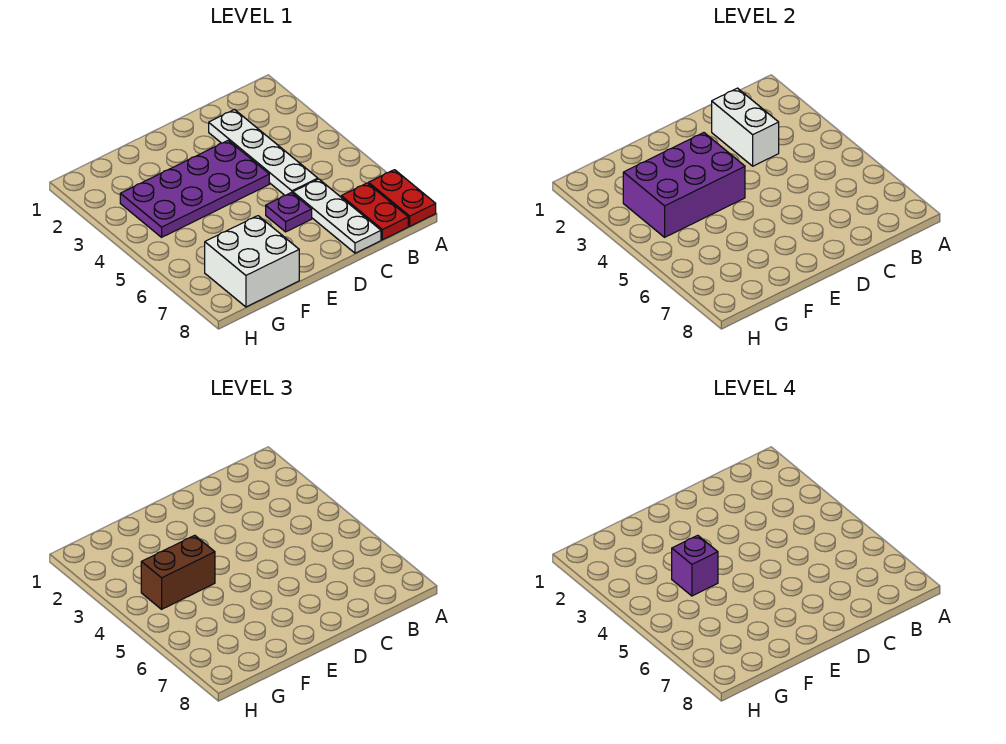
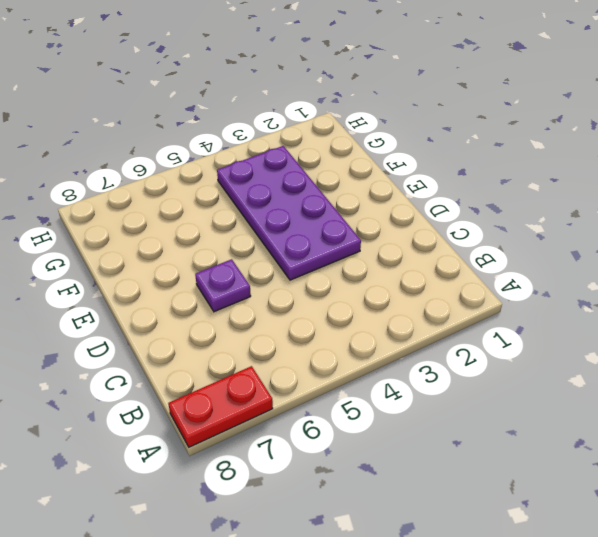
none -> red 1x2 plate [341,183,408,240]
none -> white 1x4 plate [209,110,318,195]

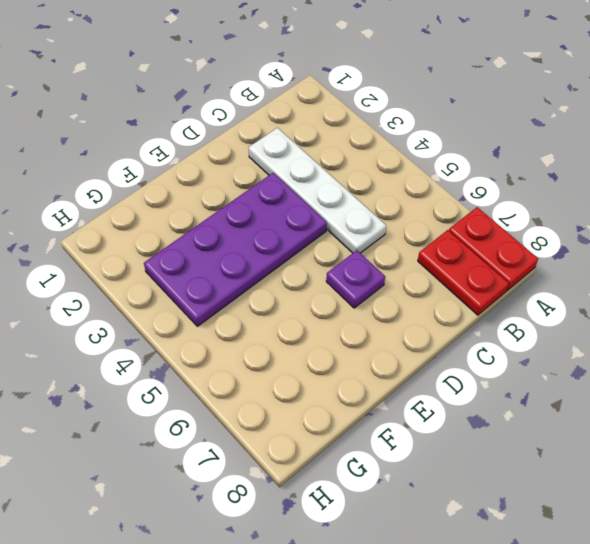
none -> white 1x3 plate [293,179,381,253]
none -> white 2x2 brick [205,216,299,307]

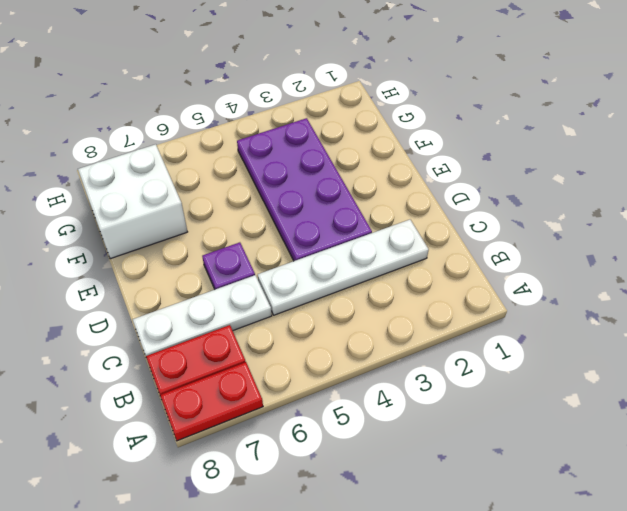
none -> white 1x2 brick [712,88,779,166]
none -> purple 2x3 brick [623,133,745,237]

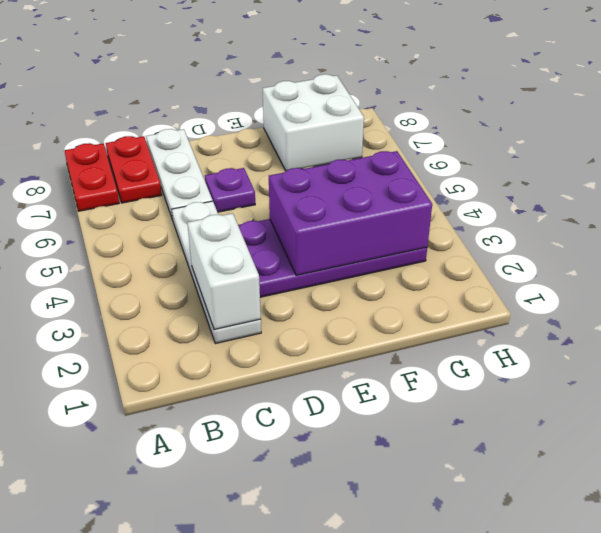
none -> brown 1x2 brick [141,535,215,609]
none -> purple 1x1 brick [672,535,718,596]

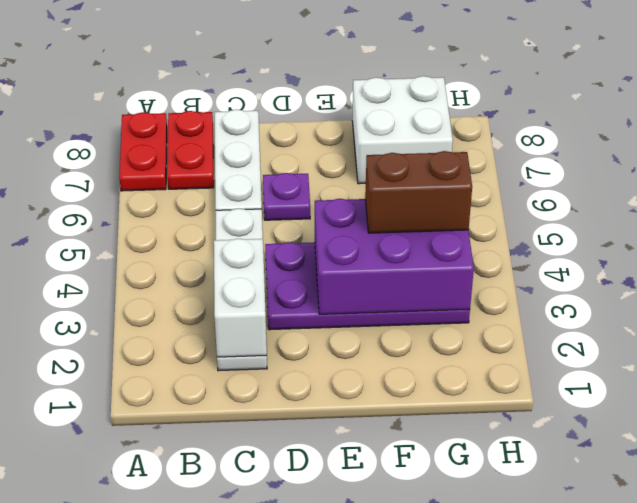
none -> purple 1x1 brick [672,535,718,596]

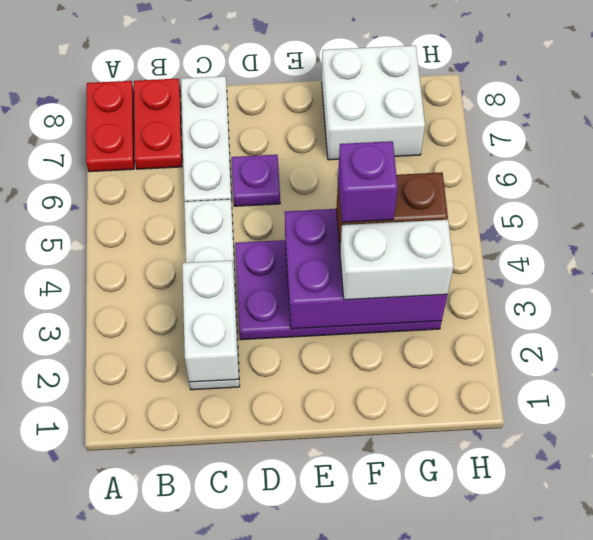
white 1x2 brick [340,220,454,300] -> none

